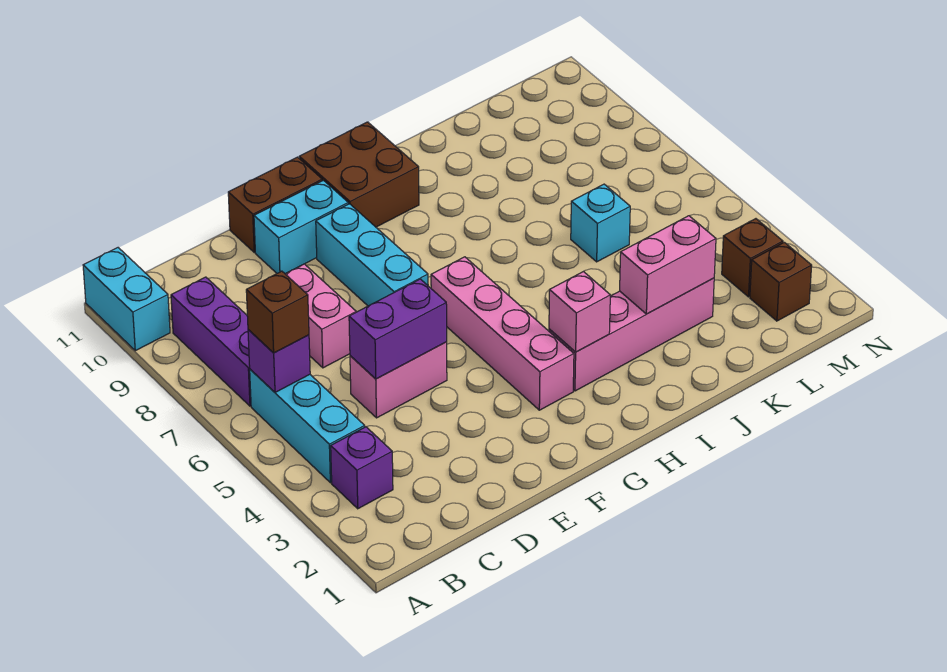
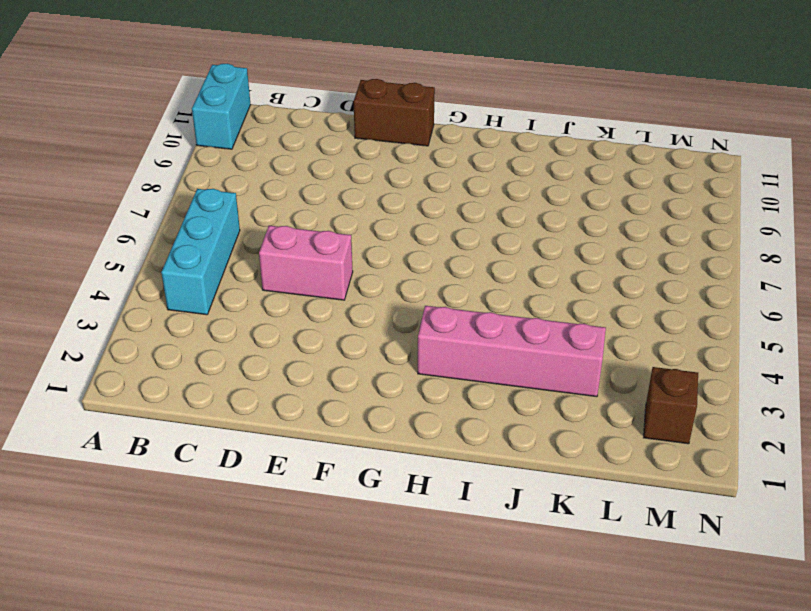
none -> purple 1x1 brick [331,427,393,509]
none -> purple 1x3 brick [171,277,251,406]
none -> pink 1x2 brick [286,264,356,368]

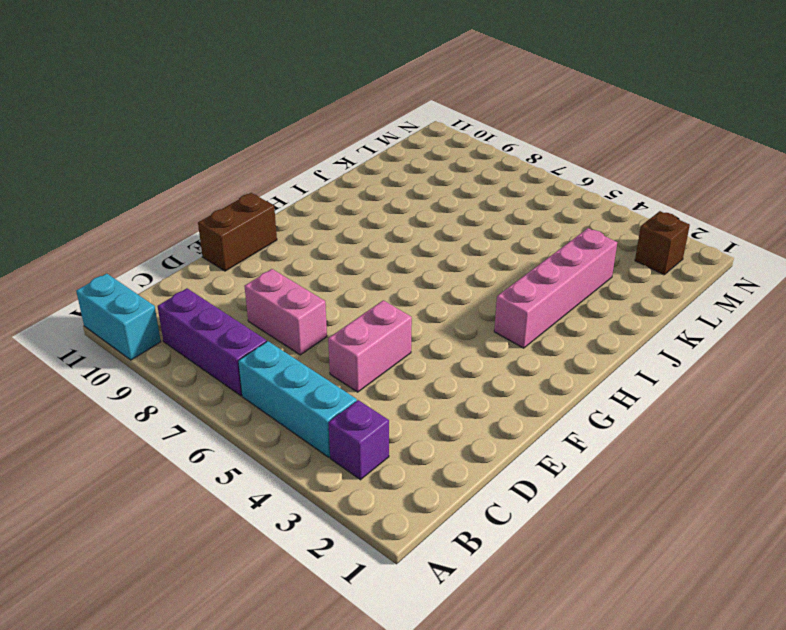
none -> cyan 1x2 brick [254,180,348,274]
none -> cyan 1x3 brick [316,204,428,306]
none -> pink 1x4 brick [431,257,574,410]

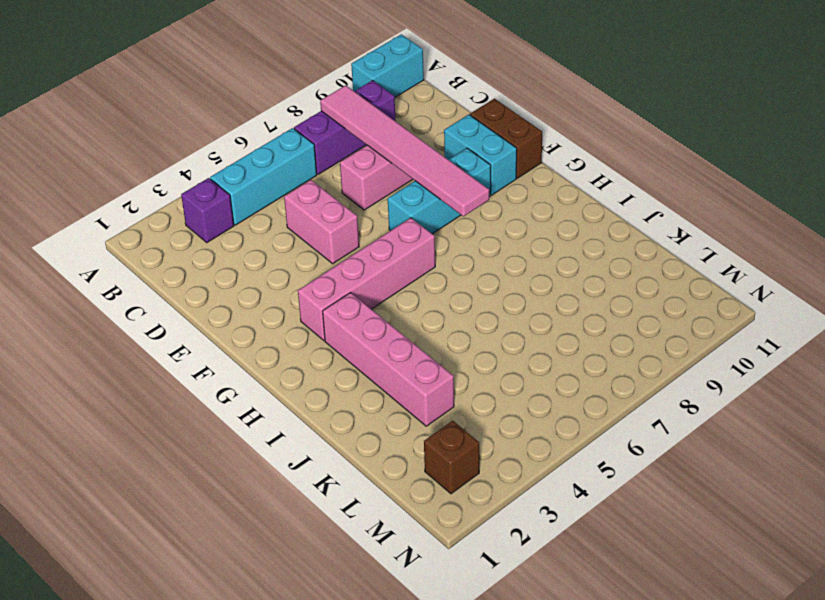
pink 1x6 tile [320,85,489,216] -> none
none -> brown 2x2 brick [299,122,419,227]
none -> cyan 1x1 brick [571,184,630,262]
none -> brown 1x1 brick [722,219,783,297]

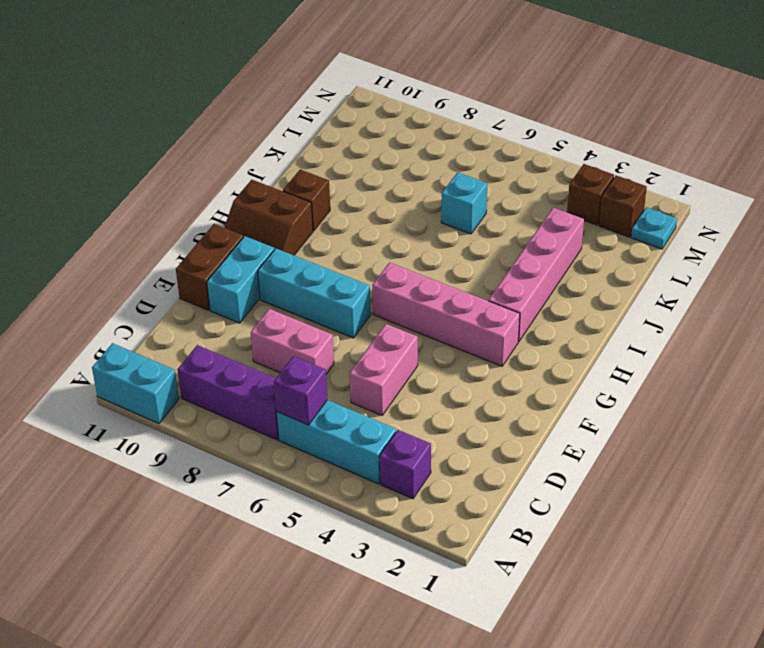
brown 2x2 slope [224,180,313,255] -> brown 2x2 brick [299,122,419,227]
brown 1x1 brick [283,170,330,231] -> brown 1x1 brick moved to [246,271,309,353]
cyan 1x1 plate [631,207,677,249] -> none
none -> purple 1x2 brick [349,279,447,379]
none -> pink 1x1 brick [549,271,610,352]
none -> pink 1x2 brick [620,216,716,314]

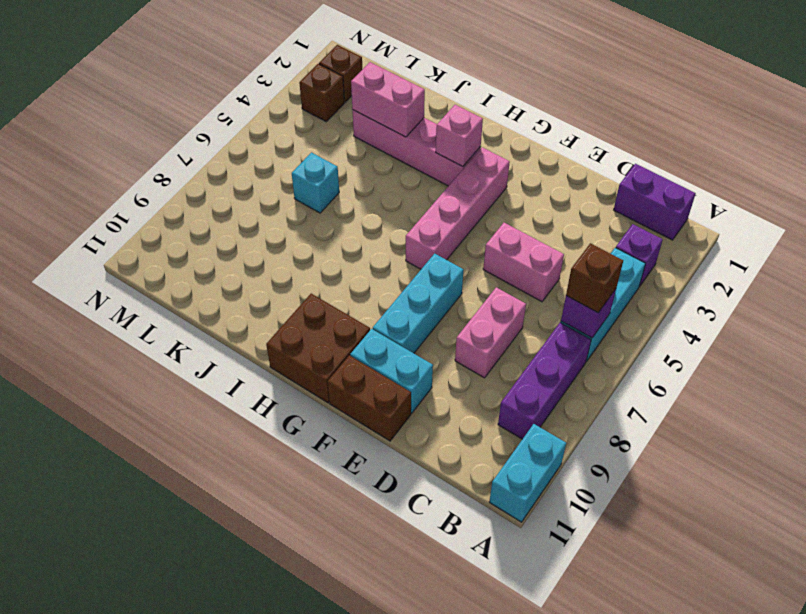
purple 1x2 brick [614,164,696,240] -> purple 1x2 brick moved to [349,279,447,379]

